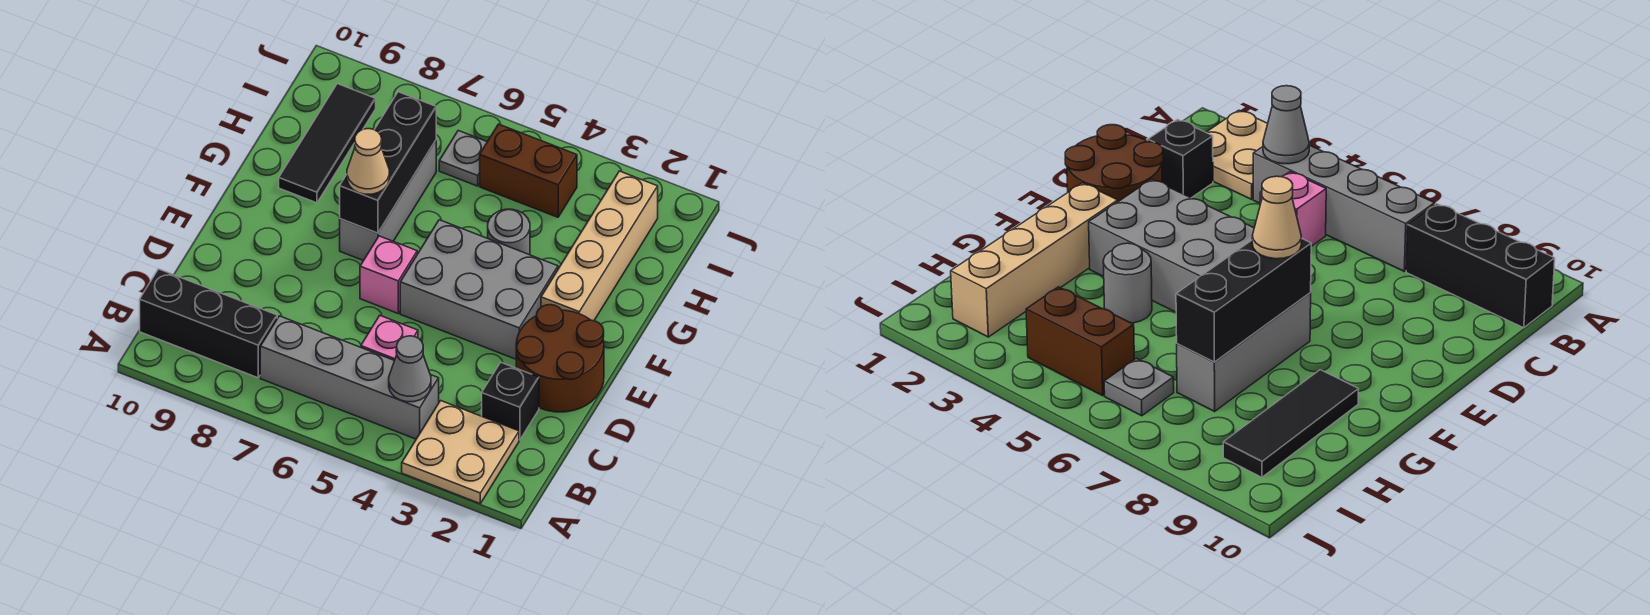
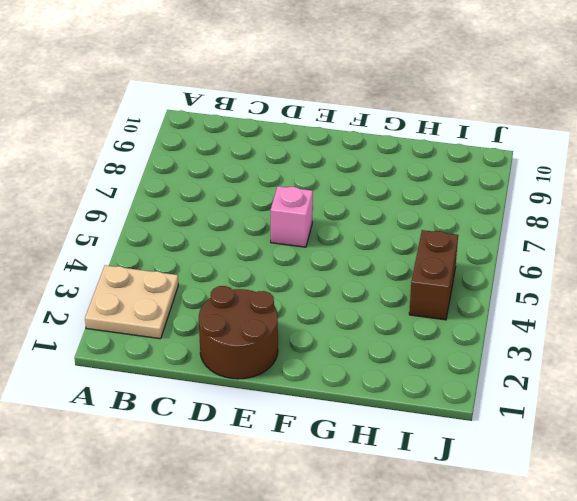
none -> grey 1x4 brick [260,316,439,439]
none -> black 1x3 brick [140,269,277,378]
none -> black 1x1 brick [482,362,539,440]

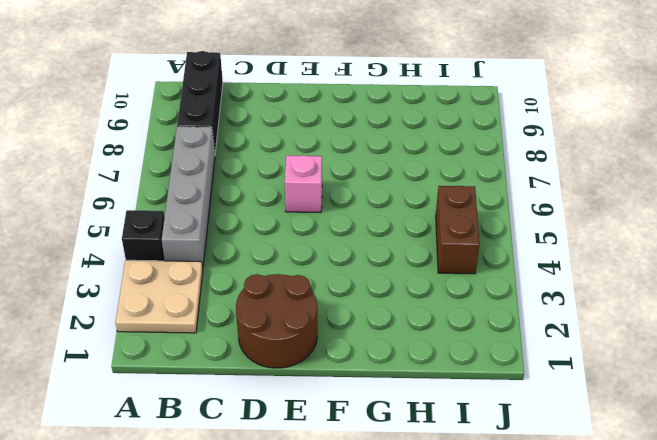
black 1x1 brick [122,210,165,261] -> black 1x1 brick moved to [482,362,539,440]
none -> pink 1x1 brick [361,316,418,360]
none -> grey 2x3 brick [400,220,558,359]
none -> tan 1x4 brick [541,171,658,321]

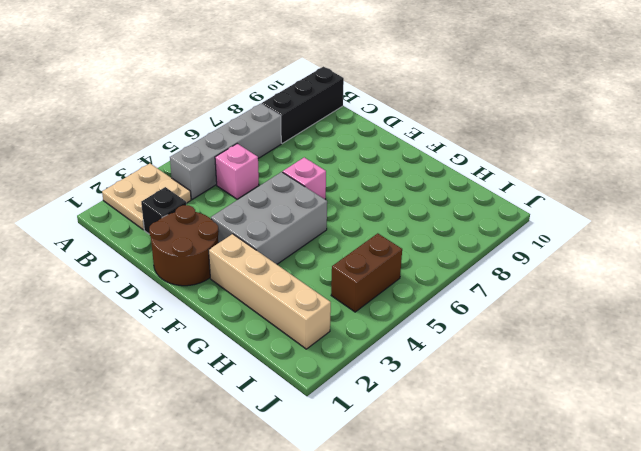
none -> grey 1x3 brick [340,141,436,261]
none -> grey 1x1 round brick [488,209,530,255]
none -> black 1x3 tile [279,84,376,203]

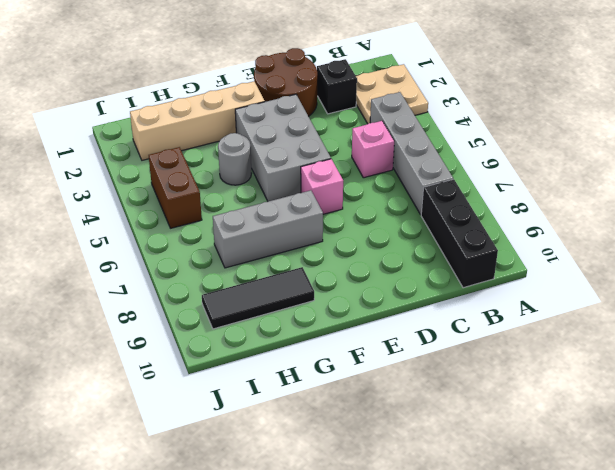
none -> grey 1x1 plate [439,131,487,186]
none -> grey 1x1 cone [389,336,431,402]
none -> black 1x3 brick [340,92,436,233]

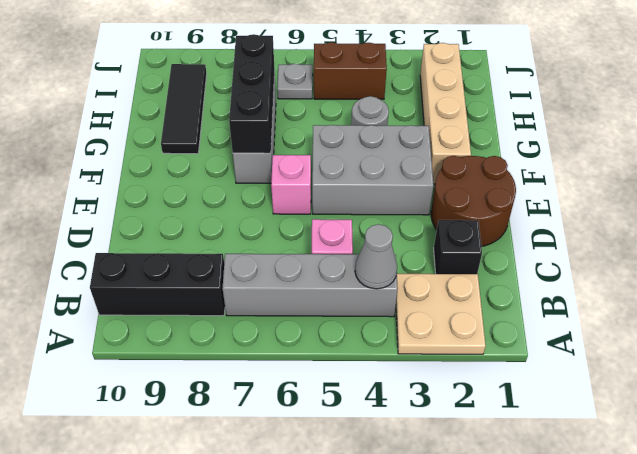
none -> tan 1x1 cone [347,129,389,194]

